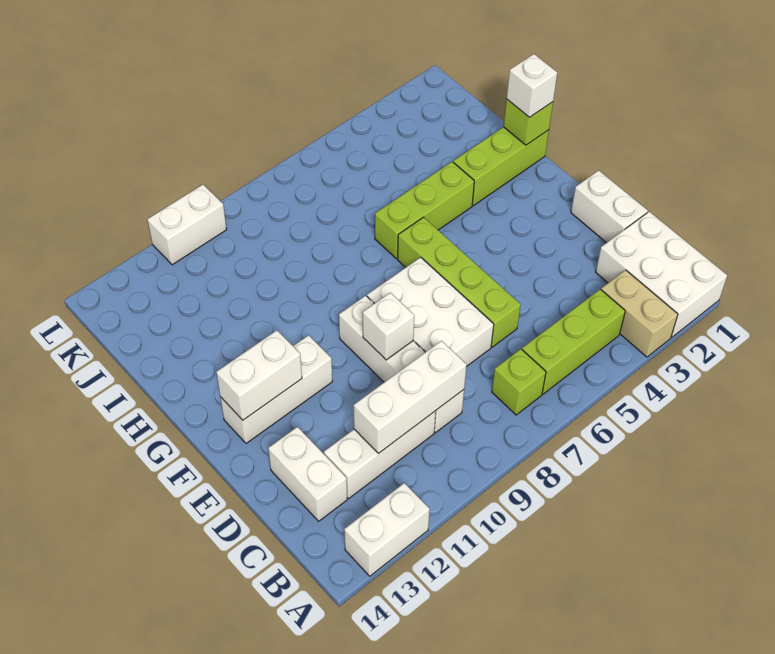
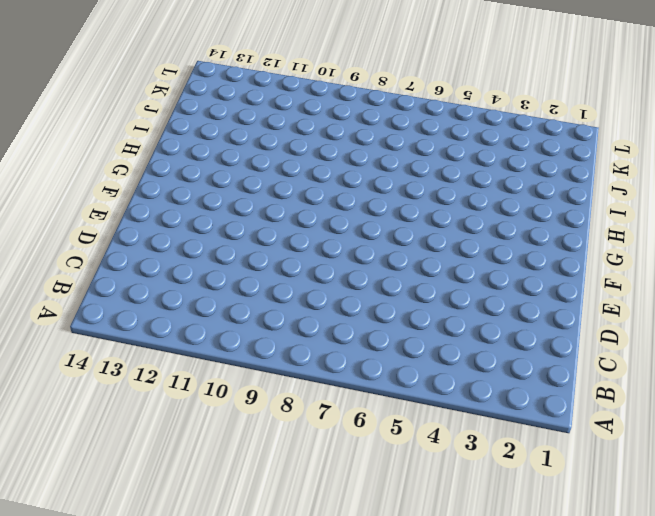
none -> white 2x3 brick [596,212,727,337]
none -> tan 1x2 brick [601,270,678,357]
none -> white 1x2 brick [344,483,430,576]

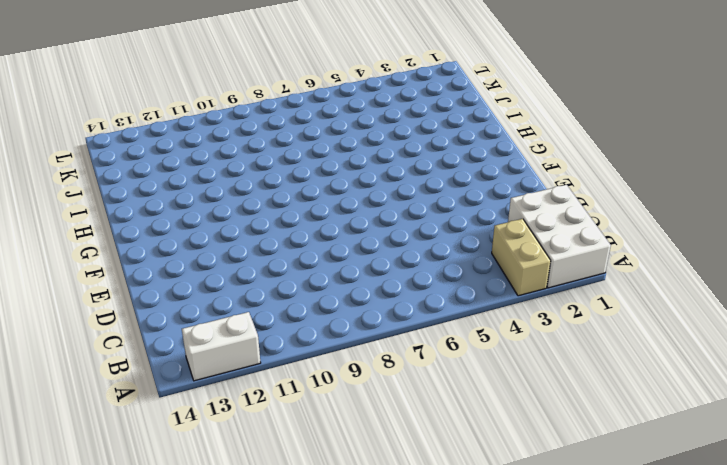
none -> lime 1x3 brick [522,289,625,394]
none -> lime 1x1 brick [492,349,546,415]
none -> white 1x4 brick [339,296,464,433]

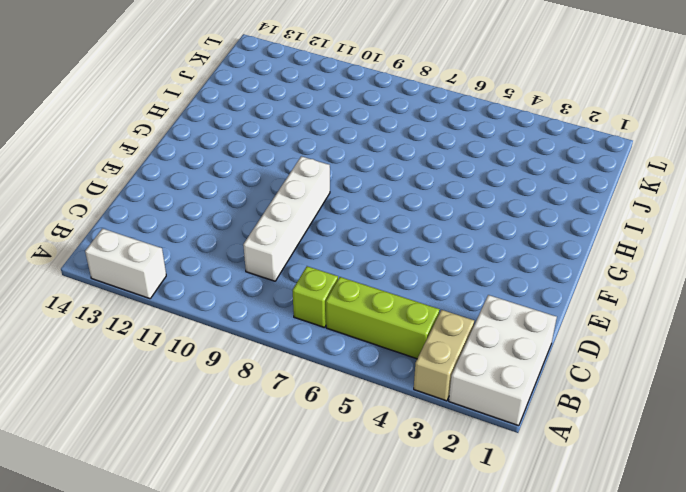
none -> white 1x3 brick [324,411,436,498]
none -> white 1x2 brick [268,427,347,521]
none -> white 1x2 brick [571,170,648,243]

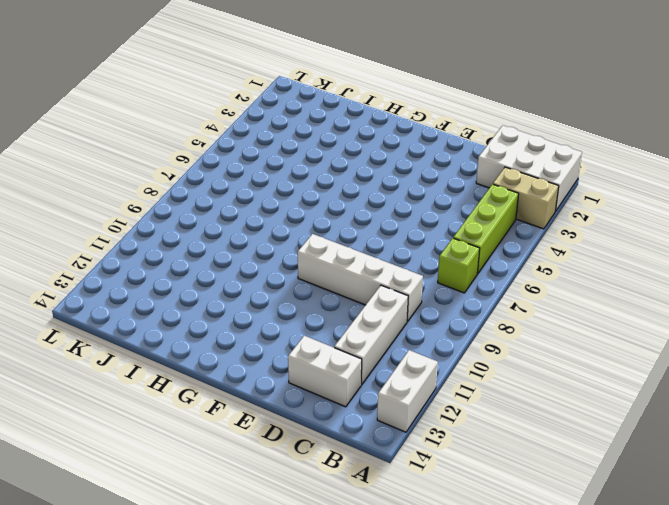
none -> white 1x2 brick [571,170,648,243]
none -> lime 1x4 brick [398,217,521,347]
none -> white 2x3 brick [367,257,494,366]

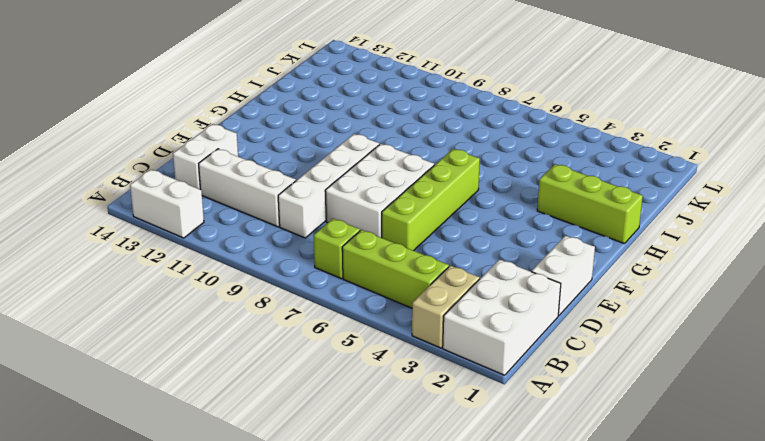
none -> white 1x3 brick [220,335,332,443]
none -> lime 1x3 brick [375,162,474,259]
none -> white 1x2 brick [147,185,227,265]

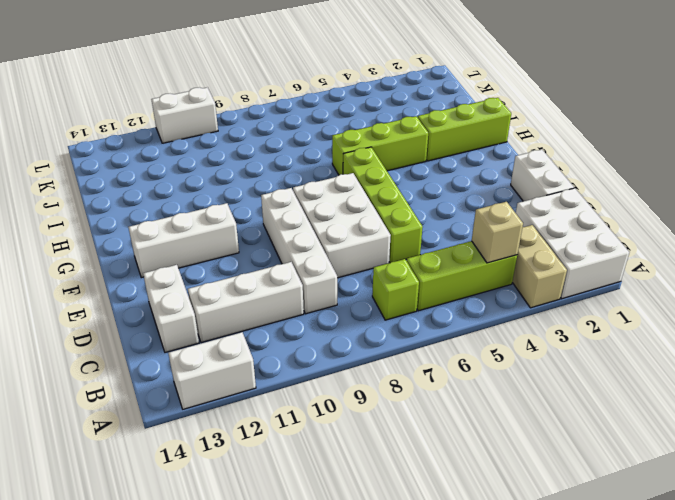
tan 1x1 brick [472,202,523,263] -> none
none -> white 1x3 brick [354,341,467,454]
none -> white 1x1 brick [363,293,414,360]
none -> white 1x2 brick [216,330,302,420]

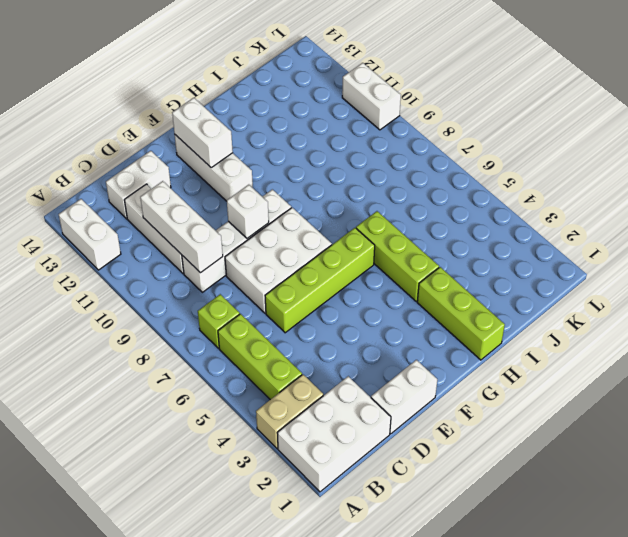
none -> lime 1x1 brick [503,99,553,145]
none -> white 1x1 brick [507,54,557,117]

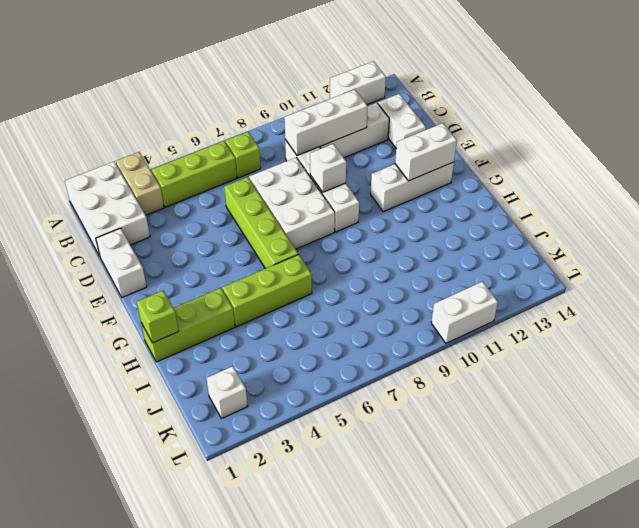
white 1x1 brick [206,366,248,419] -> white 1x1 brick moved to [507,54,557,117]

